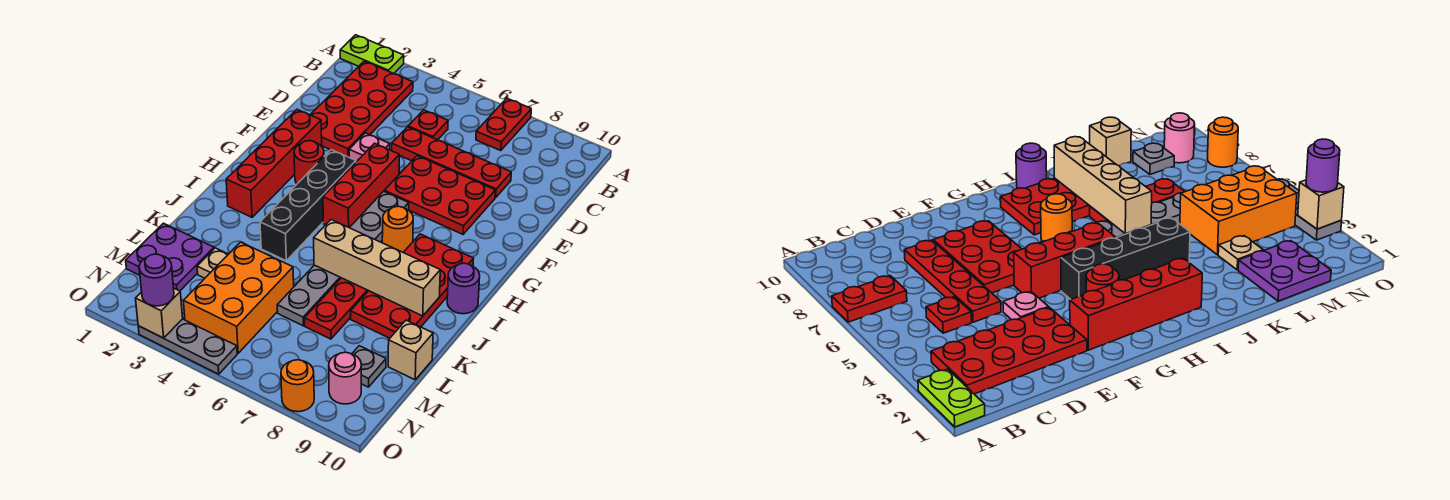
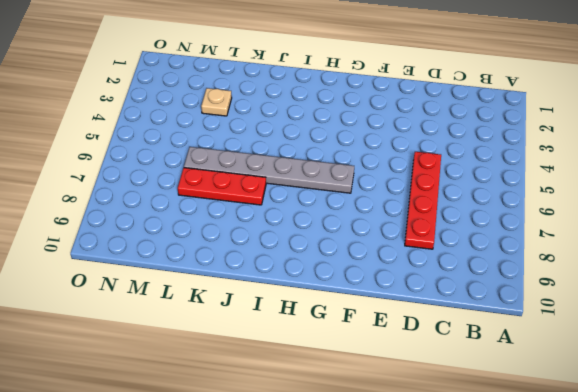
none -> lime 1x2 plate [340,35,404,74]
none -> red 1x2 plate [476,98,531,151]
none -> red 2x4 plate [310,61,413,157]

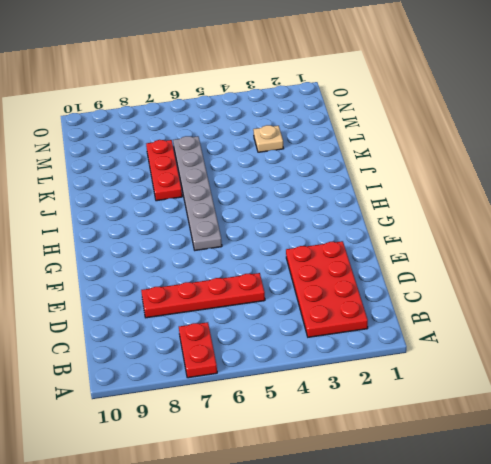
none -> lime 1x2 plate [340,35,404,74]
none -> red 1x1 plate [408,110,448,140]
none -> pink 1x1 plate [349,133,390,161]

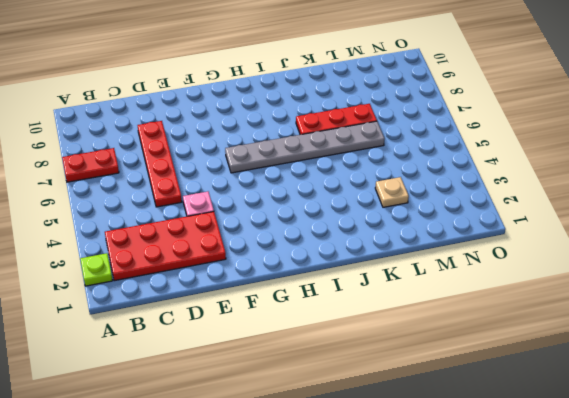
lime 1x1 plate [80,253,113,286] -> lime 1x2 plate [340,35,404,74]
none -> red 1x1 plate [408,110,448,140]
none -> red 2x3 plate [384,156,495,234]
none -> red 1x4 brick [226,109,322,217]

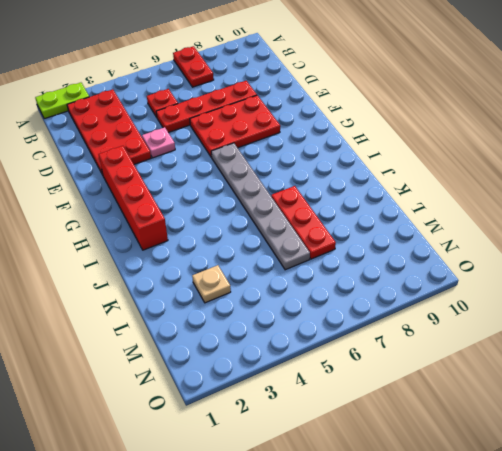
none -> red 1x3 brick [323,143,399,228]
none -> red 1x1 round brick [294,141,324,184]
none -> black 1x4 brick [260,150,356,261]

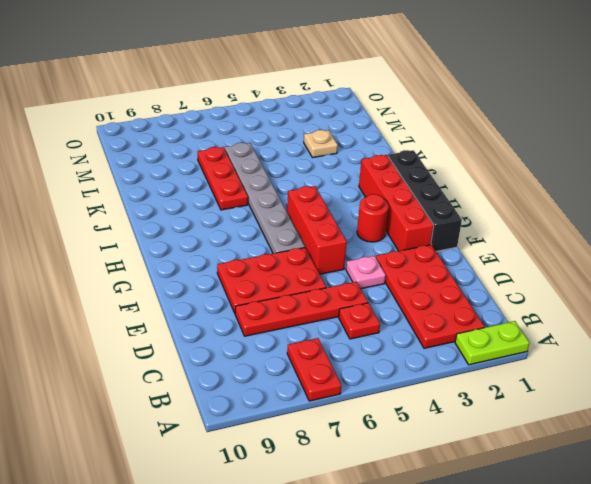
black 1x4 brick [388,150,462,251] -> black 1x4 brick moved to [260,150,356,261]
none -> orange 1x1 round brick [382,206,413,252]
none -> red 2x4 plate [351,234,474,338]
none -> purple 1x1 round brick [447,263,480,314]

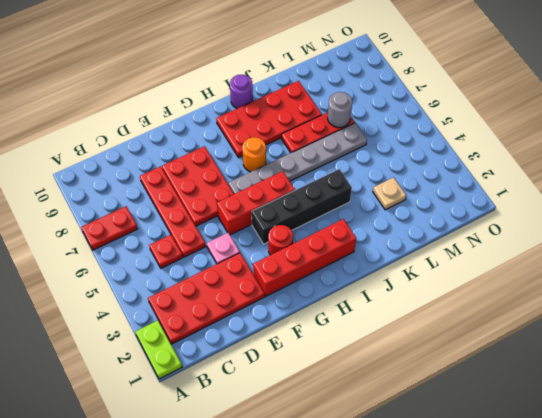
grey 1x1 round brick [328,92,352,127] -> none
none -> purple 2x2 plate [126,223,214,291]
none -> orange 2x3 brick [183,242,294,353]
none -> tan 1x1 brick [388,320,433,380]

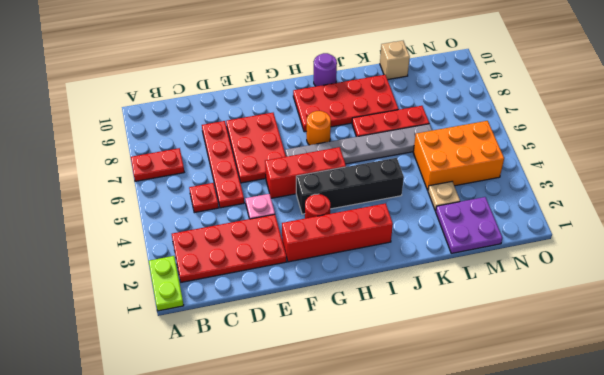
none -> grey 1x1 plate [352,346,386,387]
none -> pink 1x1 round brick [329,352,361,404]
none -> grey 1x3 plate [138,319,237,374]

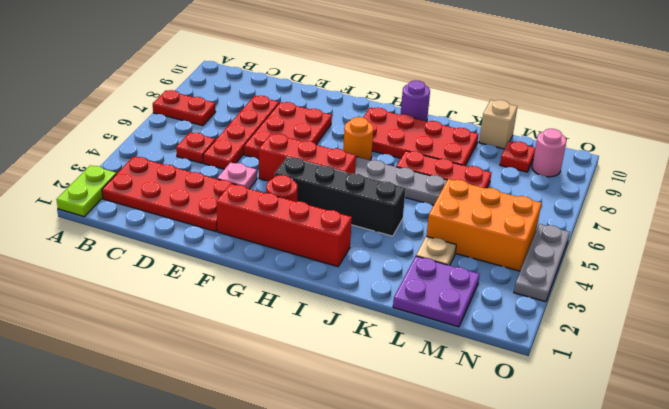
red 1x1 plate [500,141,535,172] -> grey 1x1 plate [352,346,386,387]
none -> orange 1x1 round brick [281,360,314,412]
none -> tan 1x4 brick [314,220,440,316]
none -> tan 1x1 brick [136,289,183,338]

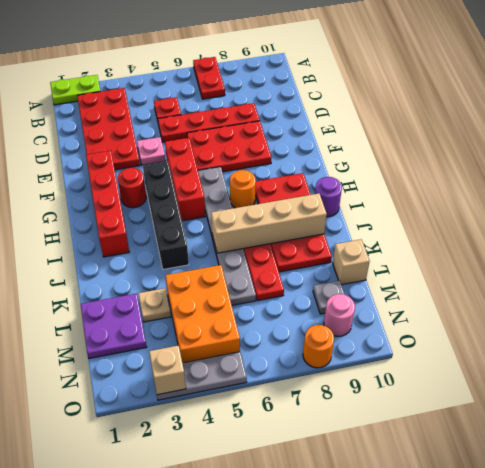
none -> purple 1x1 round brick [139,254,174,306]

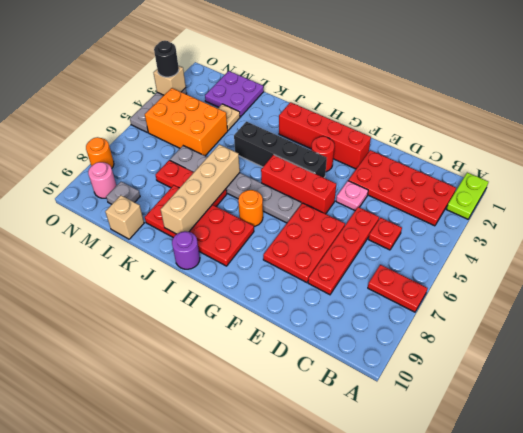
black 1x1 round brick [154,41,179,77] -> purple 1x1 round brick [139,254,174,306]

